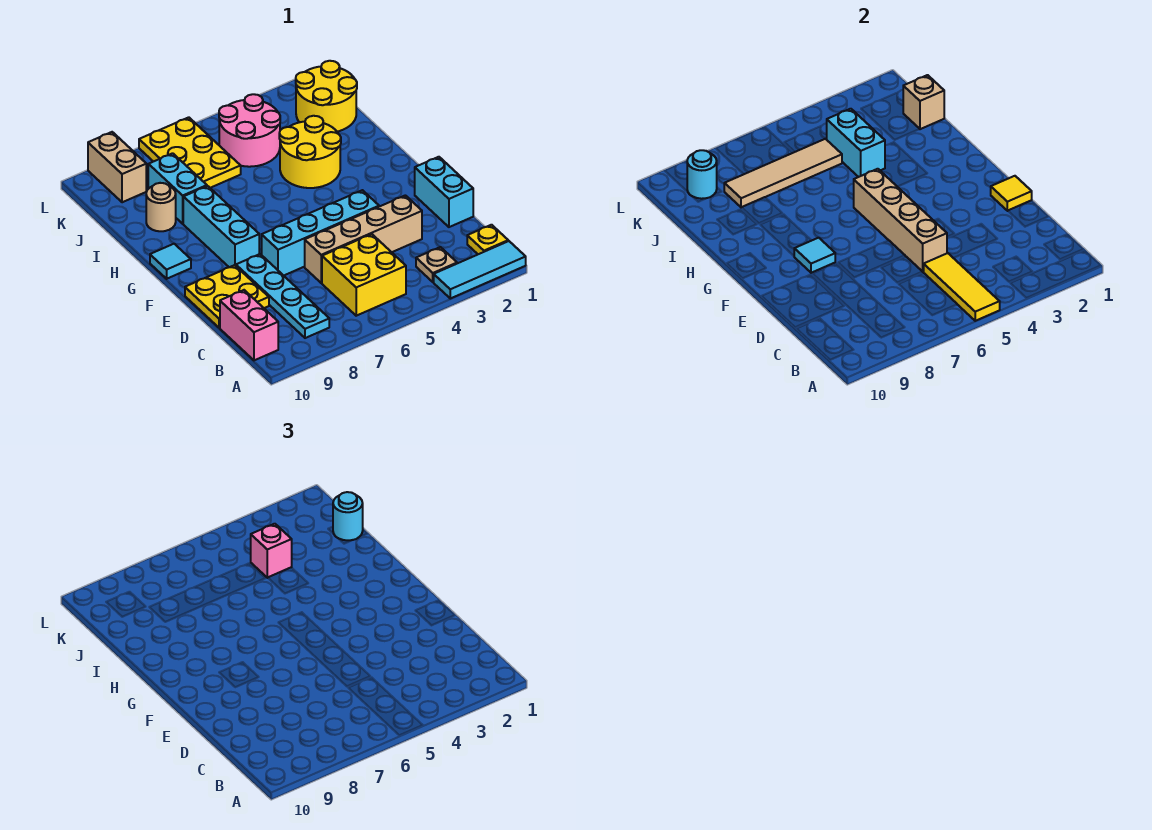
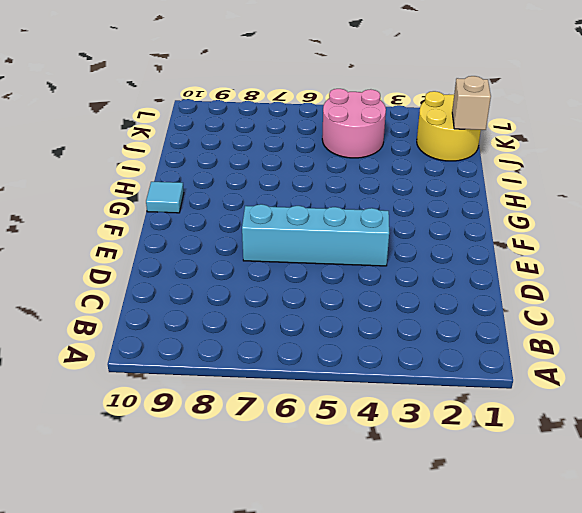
none -> cyan 1x3 tile [434,241,526,298]
none -> yellow 1x1 plate [467,225,508,254]
none -> tan 1x1 plate [416,247,457,282]

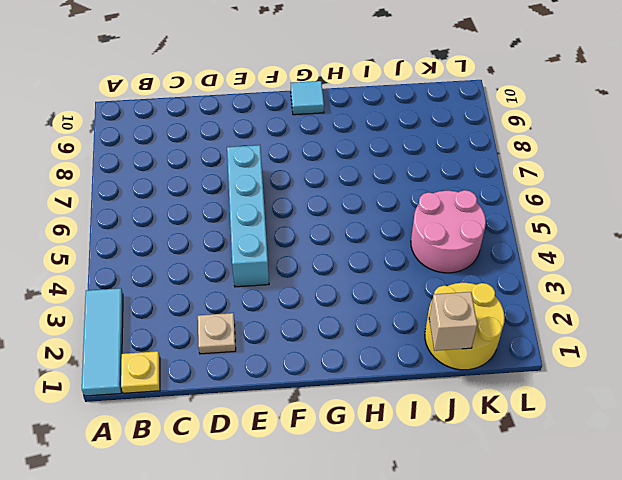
tan 1x1 plate [198,313,236,354] -> tan 1x1 plate moved to [416,247,457,282]
none -> yellow 2x2 brick [322,234,406,316]
none -> cyan 1x4 plate [236,254,329,338]
none -> pink 1x2 brick [220,290,278,360]

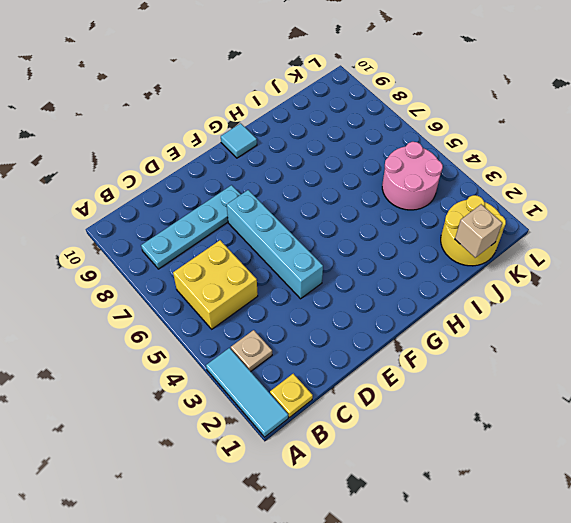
none -> pink 1x2 brick [220,290,278,360]
none -> cyan 1x2 brick [415,157,473,227]
none -> tan 1x4 brick [305,195,422,283]

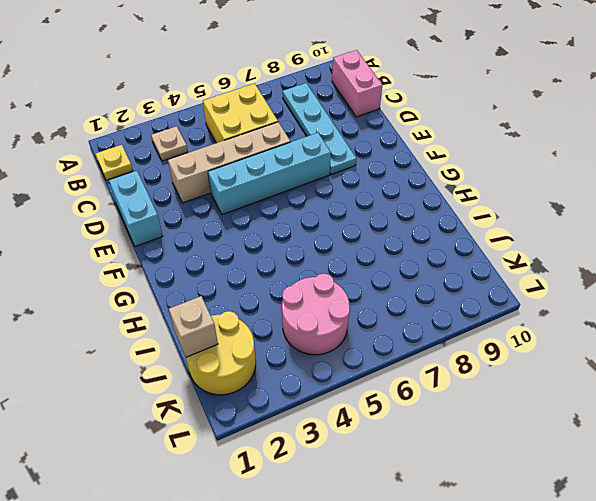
none -> cyan 1x3 tile [434,241,526,298]
none -> yellow 2x2 plate [185,265,269,328]
none -> cyan 1x3 brick [183,186,259,267]

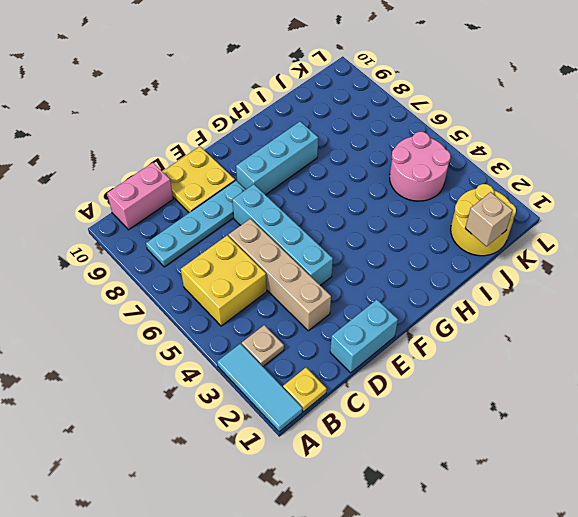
none -> cyan 1x1 tile [150,244,191,279]
none -> yellow 2x2 round brick [279,116,341,188]
none -> cyan 1x2 brick [148,153,207,224]

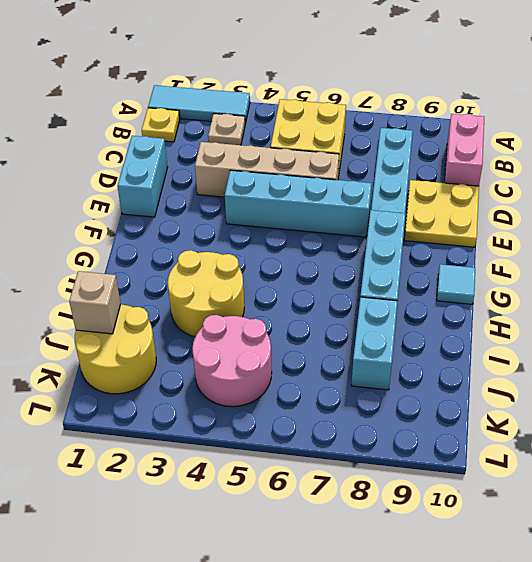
none -> tan 1x1 round brick [146,183,176,231]
none -> yellow 2x3 plate [139,117,241,188]
none -> tan 1x2 brick [88,132,146,202]

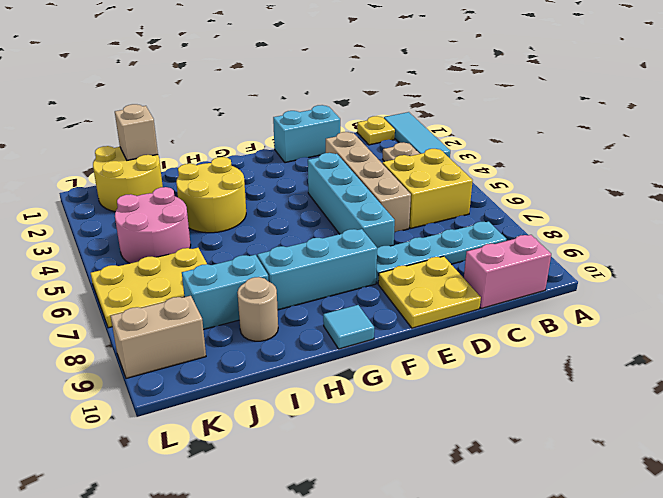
none -> yellow 1x3 tile [924,253,1000,321]
none -> tan 1x4 brick [854,169,947,272]
none -> yellow 1x1 tile [991,176,1032,211]

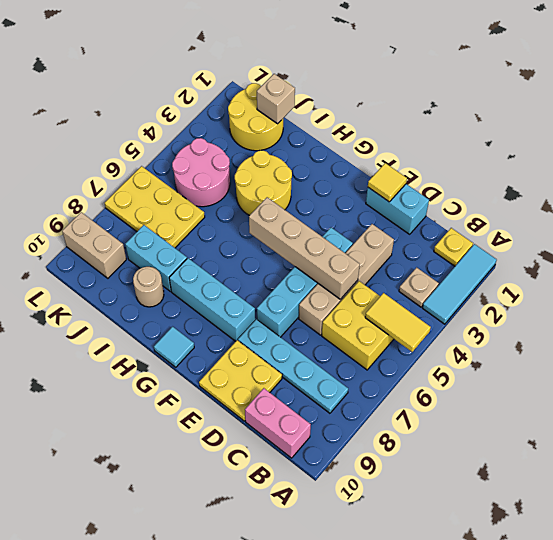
yellow 1x2 tile [365,293,431,352] -> yellow 1x3 tile [924,253,1000,321]
none -> cyan 1x1 tile [794,238,835,273]
none -> cyan 1x2 brick [827,109,885,177]
none -> tan 1x4 tile [724,139,842,207]

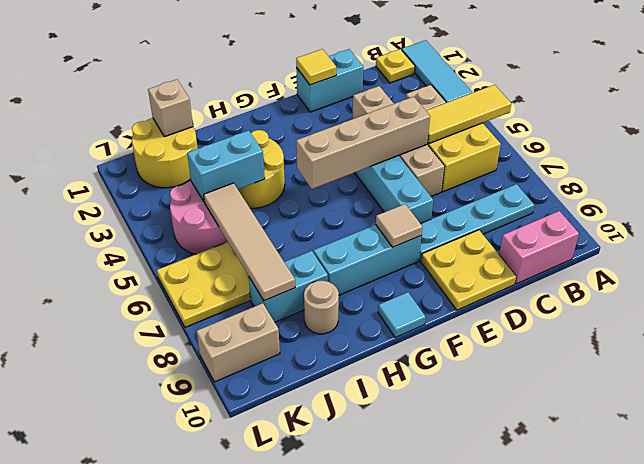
tan 1x1 tile [376,204,422,247] -> cyan 1x1 tile [794,238,835,273]
none -> cyan 1x1 round brick [687,150,717,199]
none -> cyan 1x1 round brick [333,492,363,540]
none -> pink 1x1 brick [251,524,292,578]

